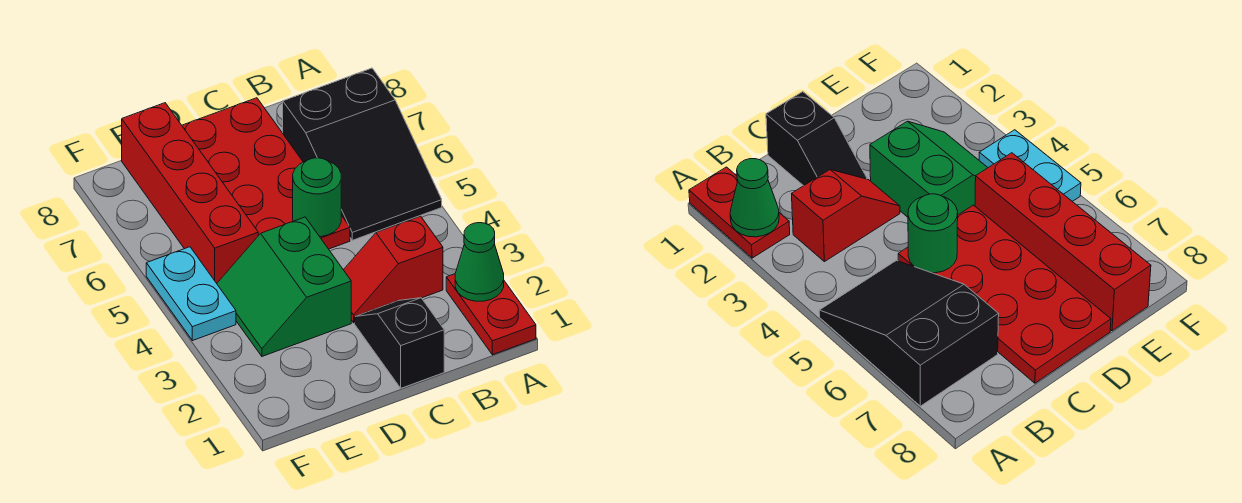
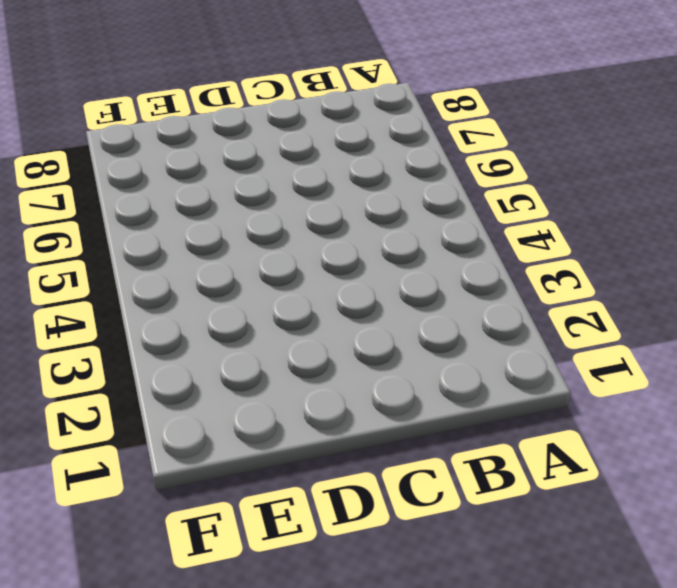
none -> red 1x2 plate [446,274,536,355]
none -> black 2x3 slope [283,68,442,240]

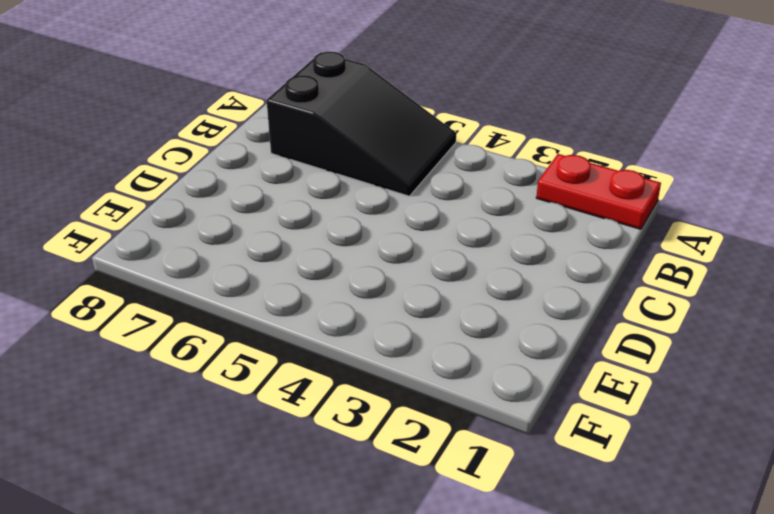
none -> red 1x2 slope [344,216,443,323]
none -> black 1x2 slope [355,298,444,388]

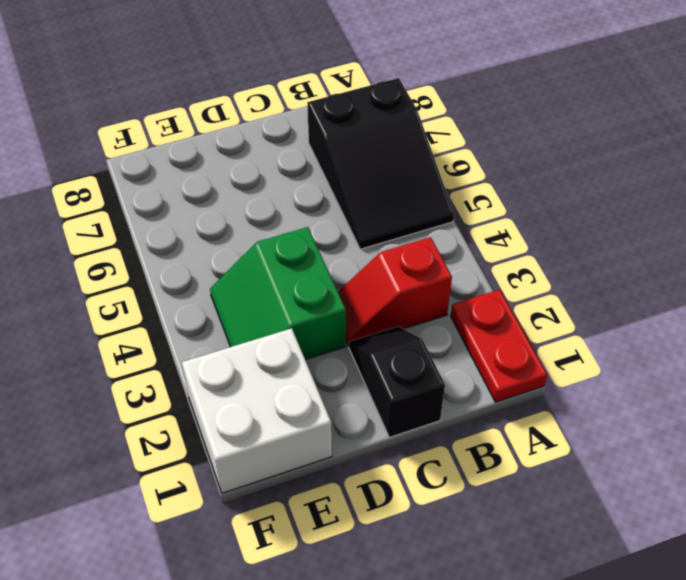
white 2x2 brick [182,328,332,493] -> none
none -> red 2x4 plate [182,98,350,249]
none -> red 1x4 brick [122,103,258,283]

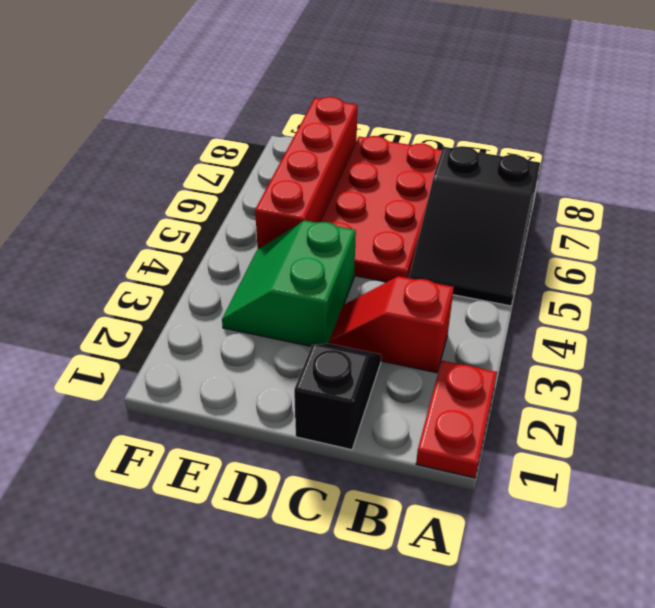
none -> cyan 1x2 plate [146,247,236,341]
none -> green 1x1 cone [455,223,504,301]

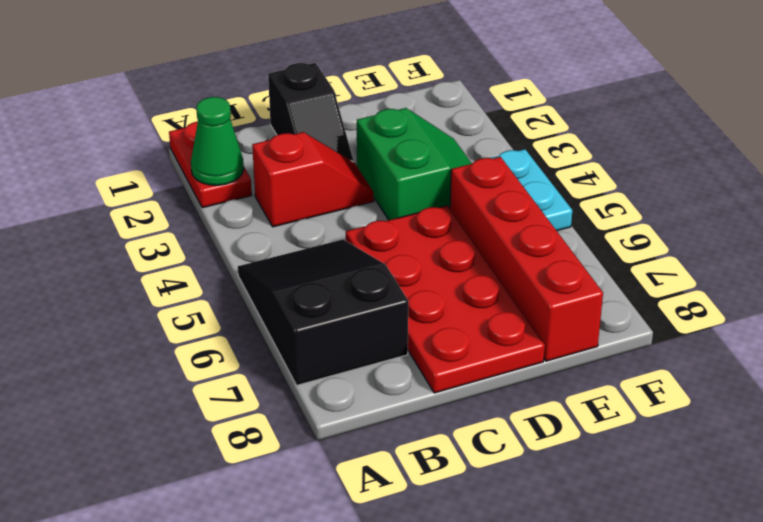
none -> green 1x1 round brick [293,158,341,237]

